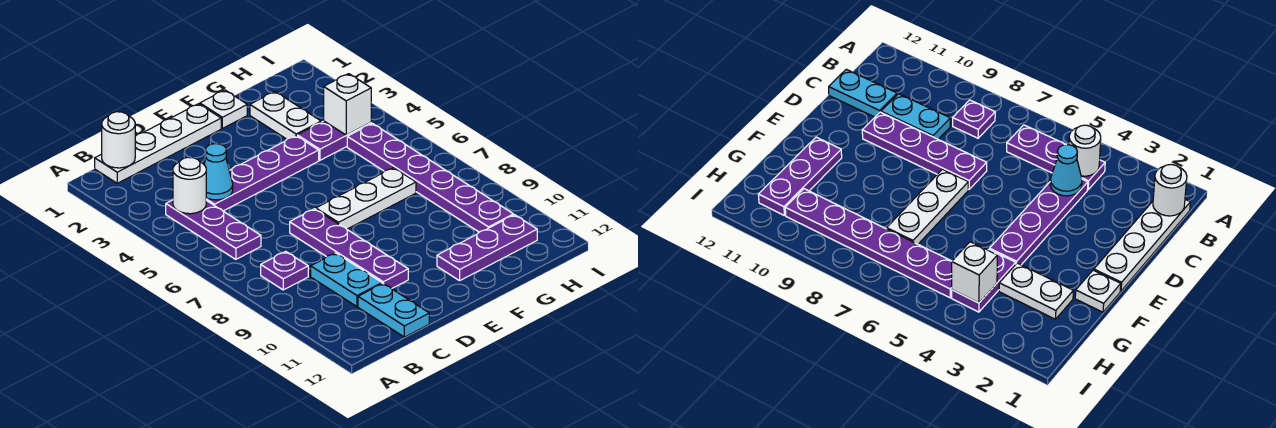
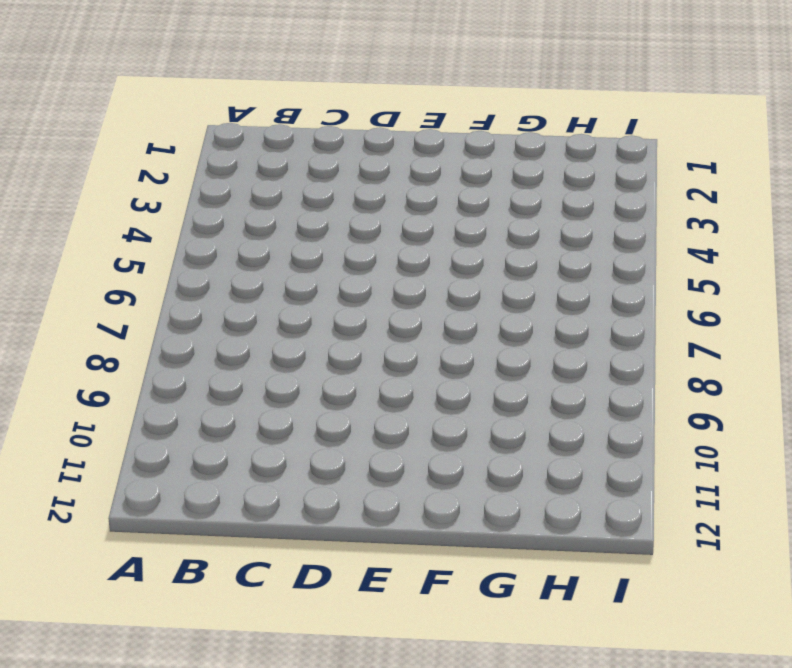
none -> white 1x4 plate [95,104,221,183]
none -> purple 1x3 plate [166,200,261,259]
none -> purple 1x1 plate [261,251,308,290]

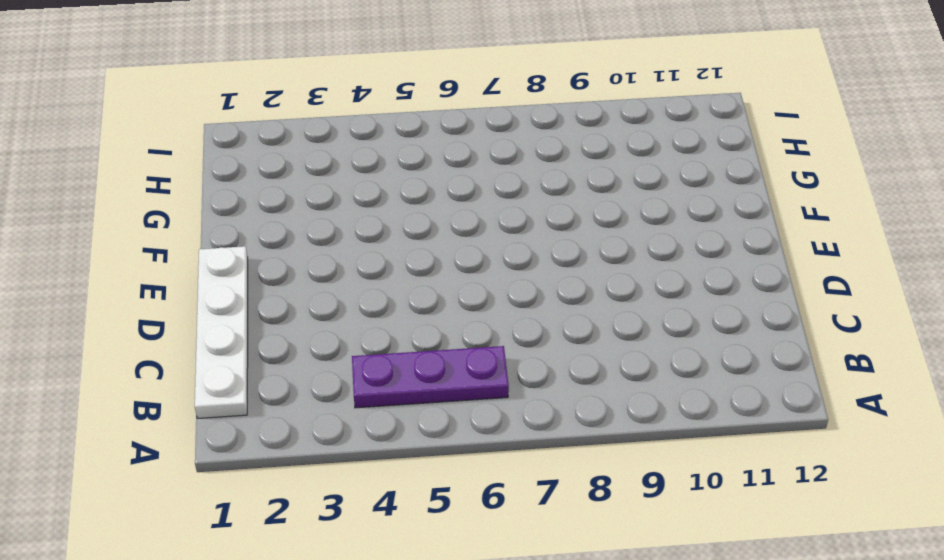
none -> purple 1x1 plate [261,251,308,290]
none -> purple 1x4 plate [206,136,319,211]
none -> cyan 1x2 plate [311,253,382,307]

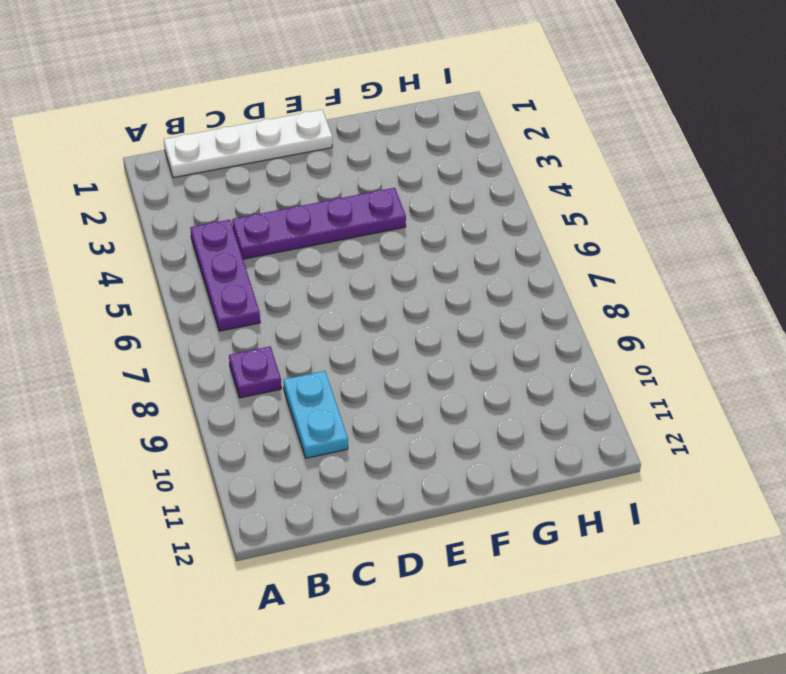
none -> cyan 1x2 plate [358,284,429,337]
none -> purple 1x4 plate [290,209,408,289]
none -> white 1x3 plate [316,168,416,229]

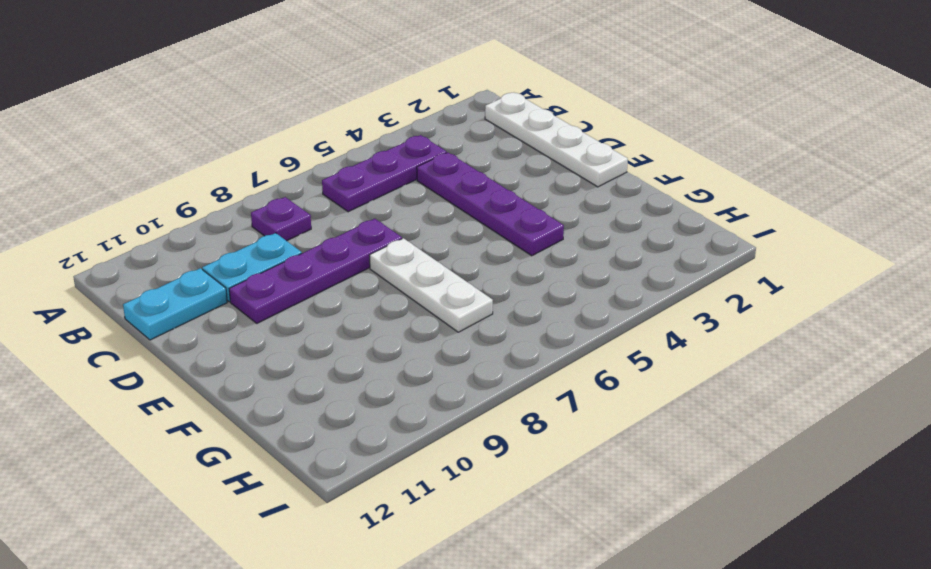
none -> white 1x1 plate [200,90,247,128]
none -> purple 1x3 plate [437,215,537,281]
none -> white 1x2 plate [250,92,321,139]

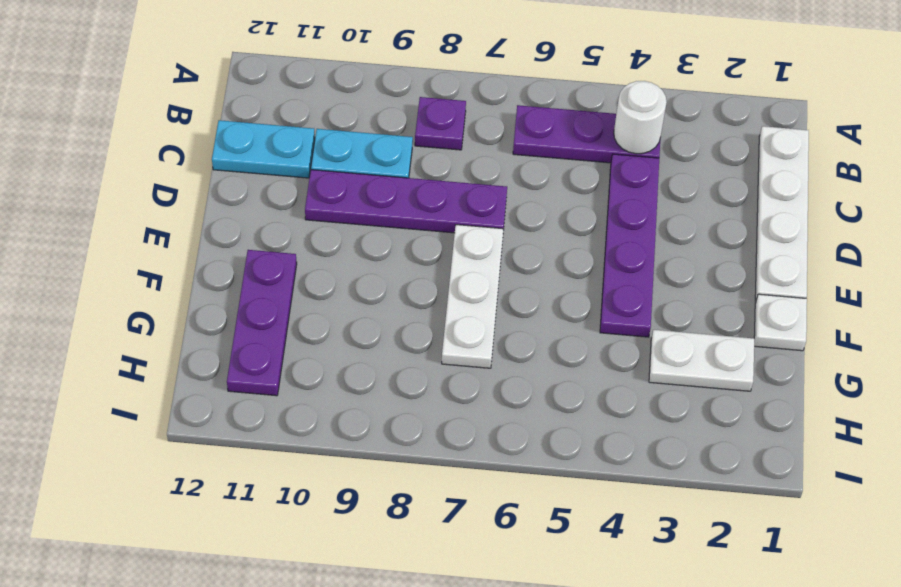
none -> purple 1x2 plate [297,121,371,160]
none -> purple 1x6 plate [347,123,514,232]
none -> white 1x1 round brick [102,112,135,168]

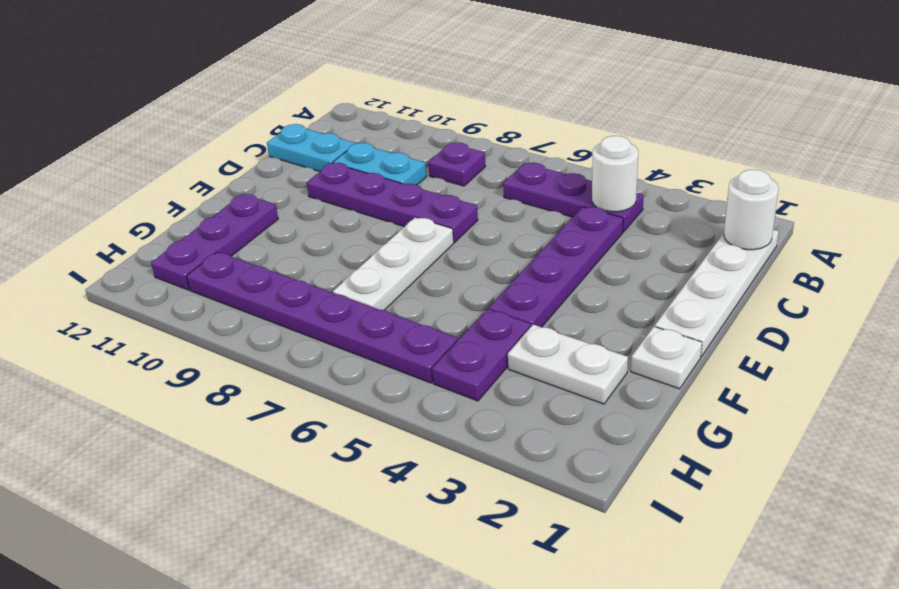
none -> cyan 1x1 cone [204,144,233,200]
none -> white 1x1 brick [324,74,371,135]

